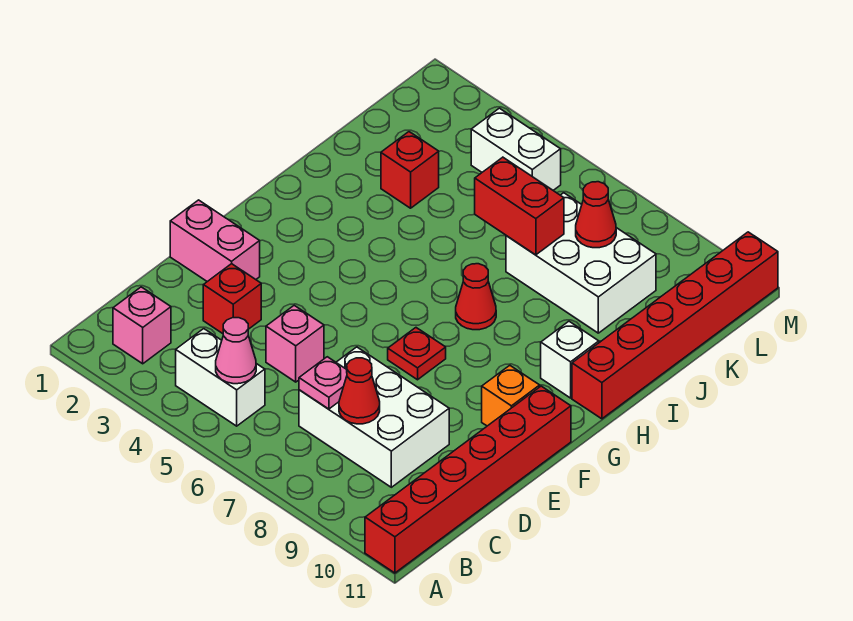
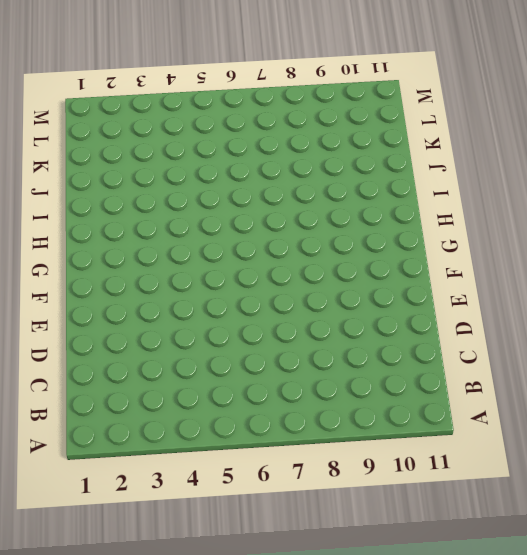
none -> red 1x6 brick [365,386,571,573]
none -> pink 1x1 brick [113,287,171,364]
none -> white 1x2 brick [176,329,265,426]

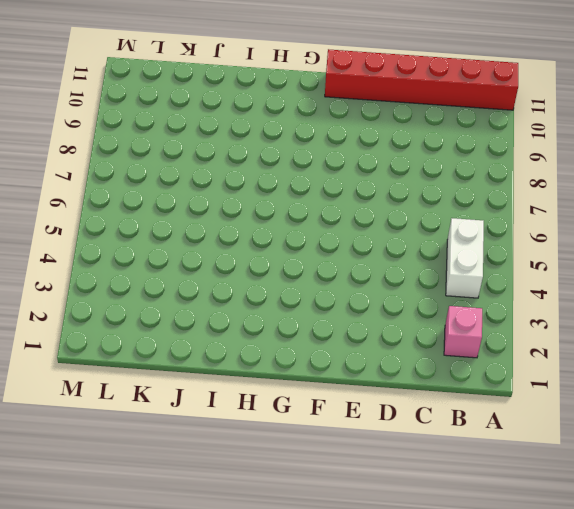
none -> white 2x3 brick [299,347,449,487]
none -> red 1x1 brick [203,264,261,334]
none -> pink 1x1 brick [266,305,324,382]

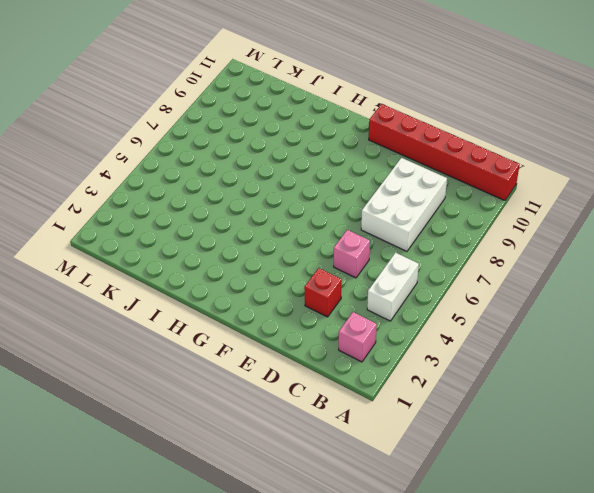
none -> pink 1x2 brick [170,200,260,282]
none -> red 1x1 plate [388,328,446,380]
none -> orange 1x1 brick [482,365,540,426]

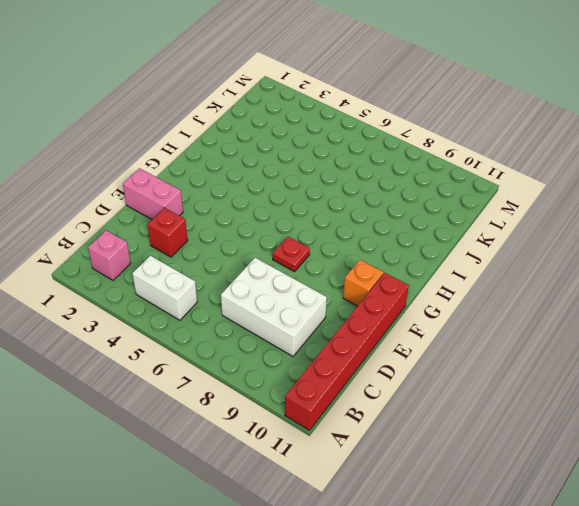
none -> pink 1x1 brick [266,305,324,382]
none -> red 1x1 cone [456,264,496,330]
none -> white 1x1 brick [541,321,599,398]

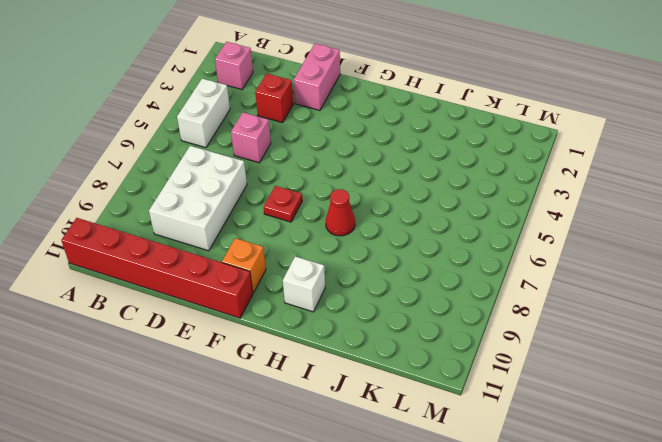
none -> red 1x6 brick [572,232,778,419]
none -> red 1x1 brick [381,132,439,208]
none -> white 2x3 brick [506,193,656,333]

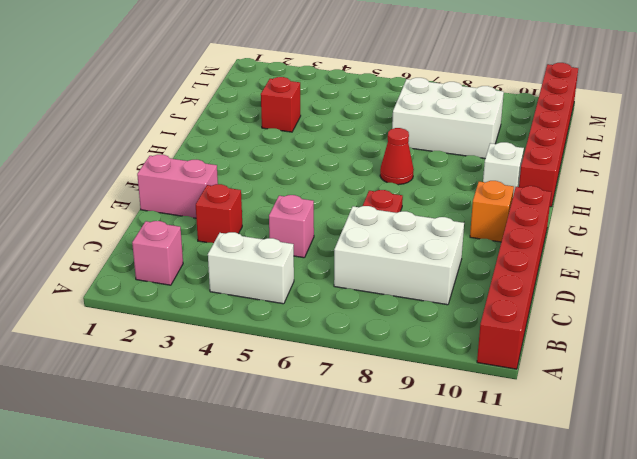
none -> white 1x2 brick [471,108,561,190]
none -> pink 1x1 cone [216,318,256,384]
none -> pink 1x1 plate [299,357,347,409]

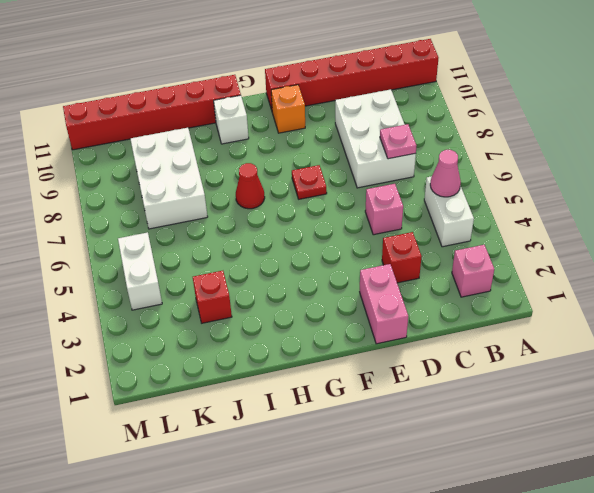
none -> red 1x1 cone [339,358,380,424]
none -> red 1x2 brick [475,157,564,255]
none -> red 1x1 cone [576,182,616,248]

